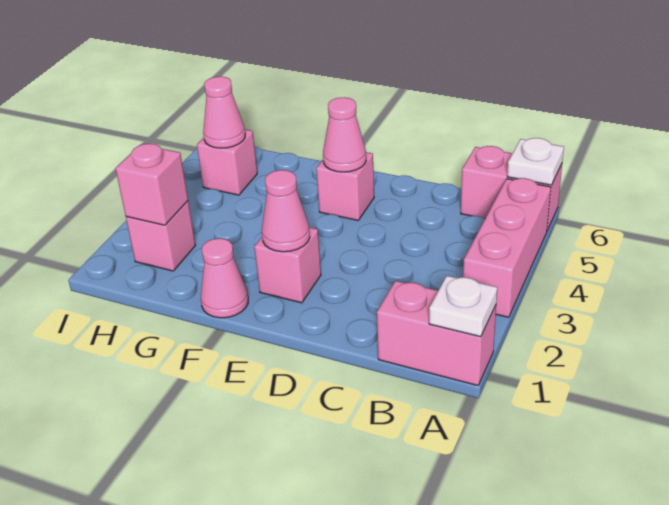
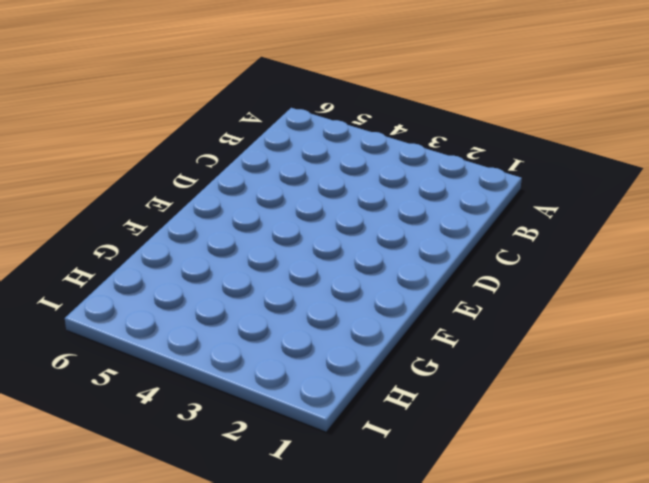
none -> pink 1x2 brick [377,281,496,386]
none -> pink 1x3 brick [463,178,551,317]
none -> pink 1x2 brick [461,146,562,230]

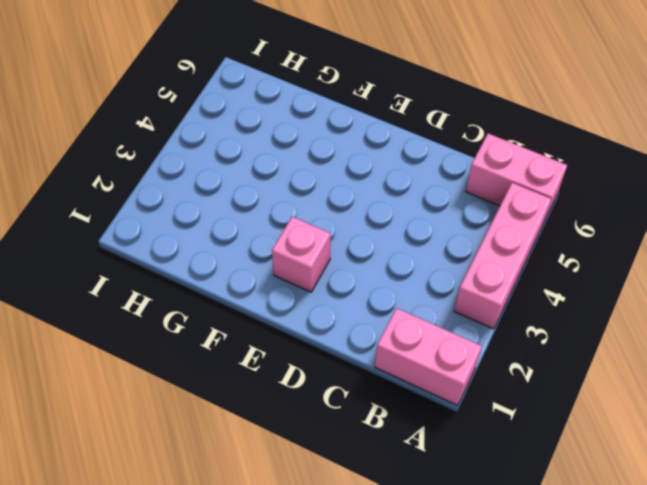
none -> pink 1x1 brick [316,152,374,220]
none -> pink 1x1 cone [201,238,248,318]
none -> pink 1x1 brick [126,201,196,271]

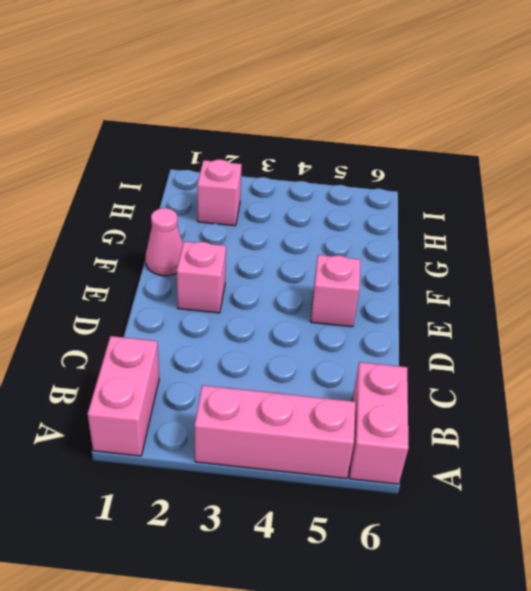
none -> pink 1x1 brick [197,130,257,195]
none -> white 1x1 plate [429,276,497,337]
none -> white 1x1 plate [507,138,564,185]

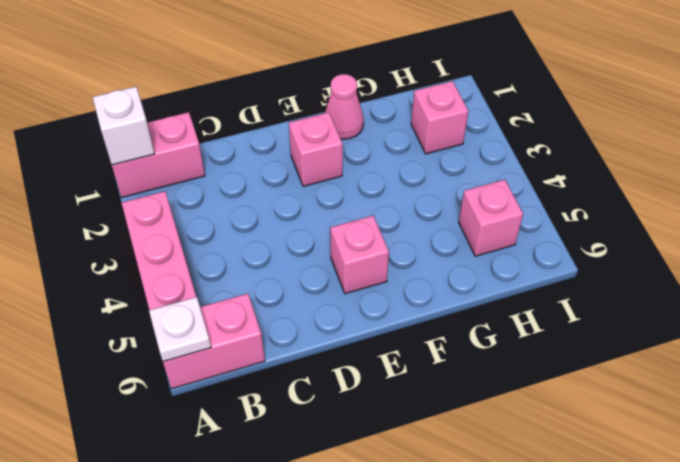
white 1x1 brick [93,87,155,165] -> white 1x1 plate [429,276,497,337]
none -> pink 1x1 cone [262,170,310,252]
none -> pink 1x1 cone [323,97,366,172]
none -> pink 1x1 brick [116,144,188,225]

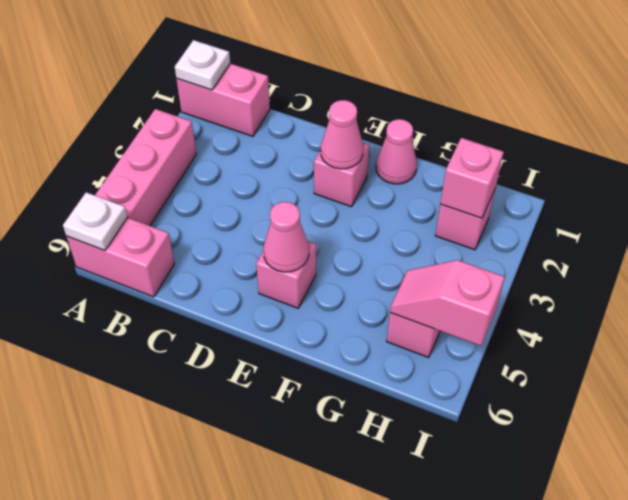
pink 1x2 slope [390,260,505,346] -> pink 1x1 cone [203,77,245,148]

